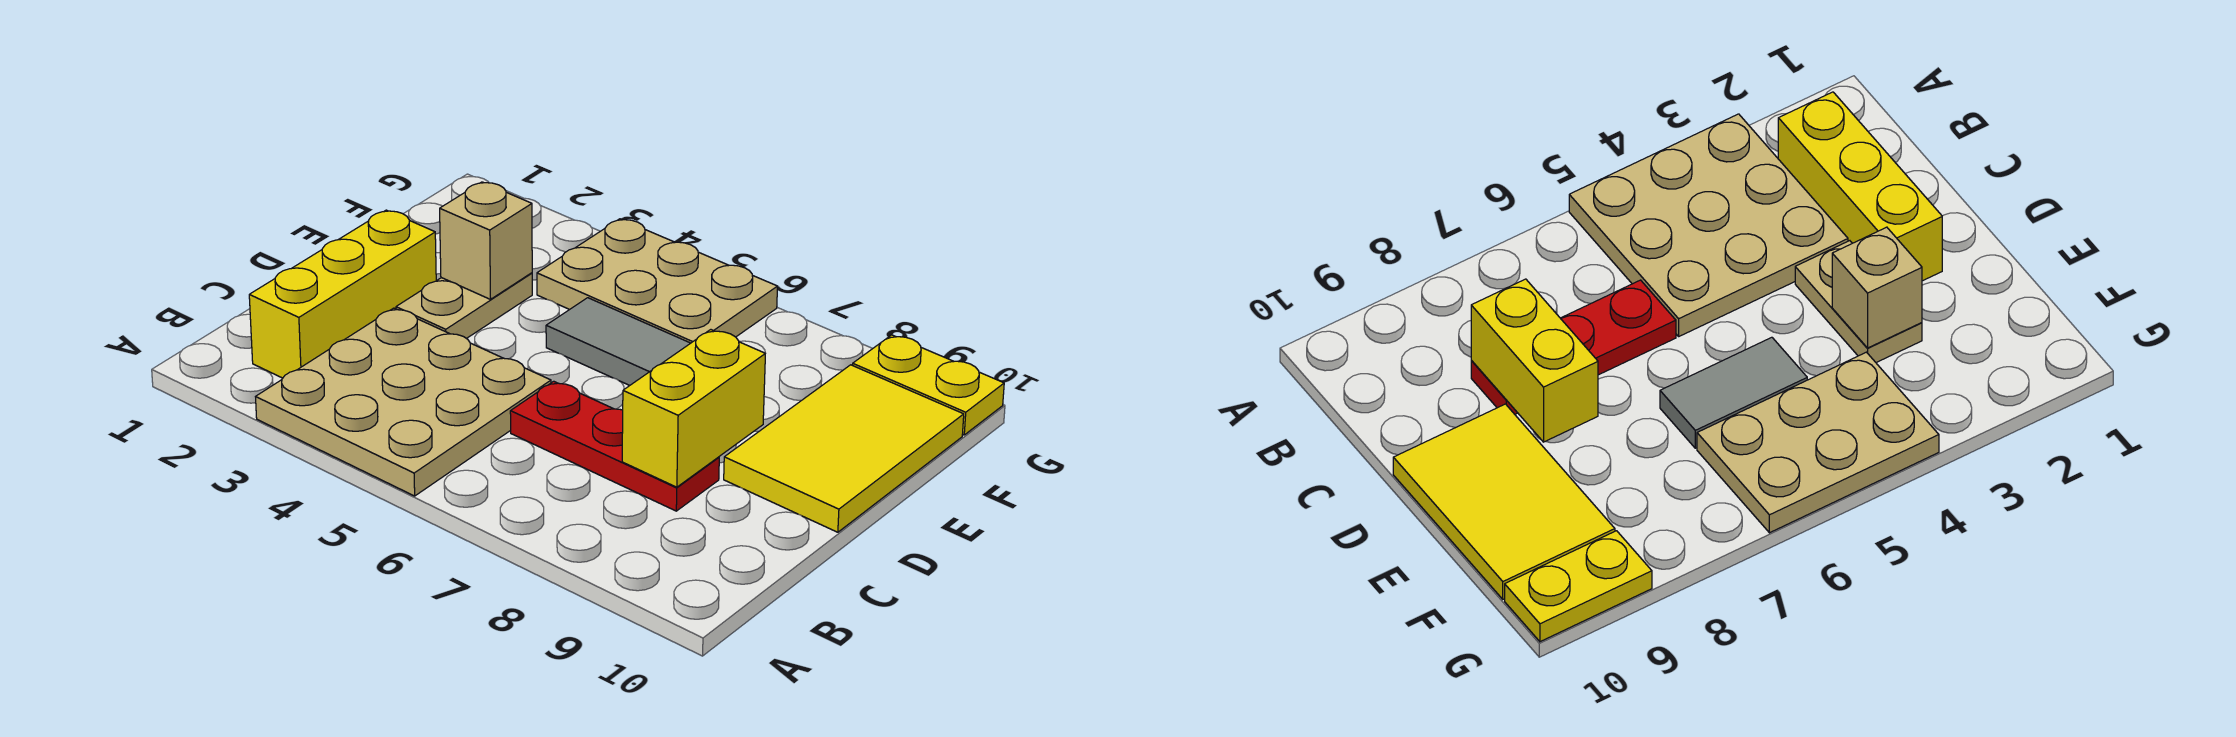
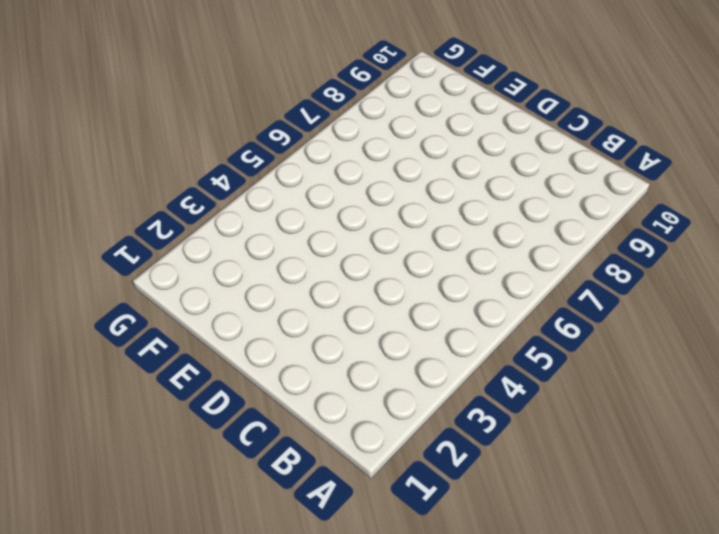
none -> tan 3x3 plate [256,308,551,496]
none -> yellow 1x3 brick [249,210,436,378]

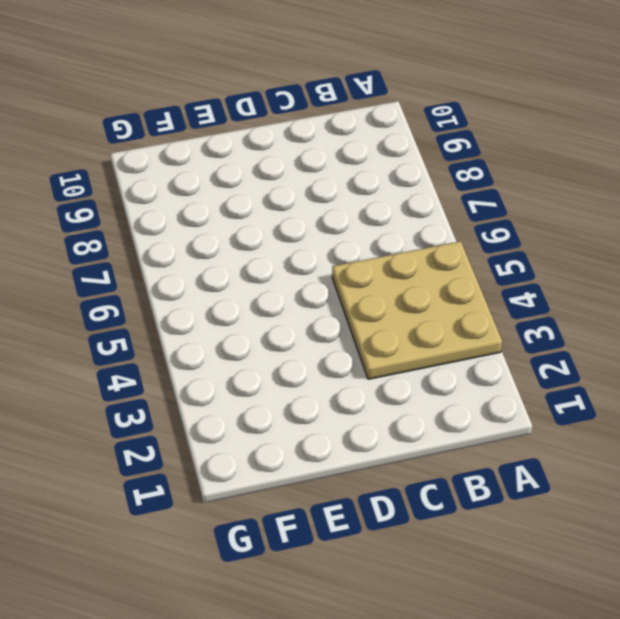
none -> yellow 1x3 brick [249,210,436,378]
none -> red 1x3 plate [510,381,719,511]

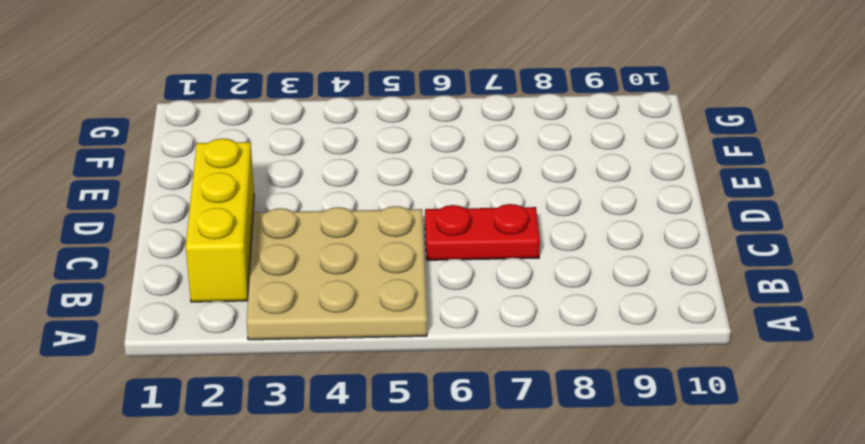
red 1x2 plate [425,204,540,260] -> red 1x3 plate [510,381,719,511]
none -> tan 1x2 plate [396,273,532,339]
none -> yellow 2x3 tile [724,365,964,532]

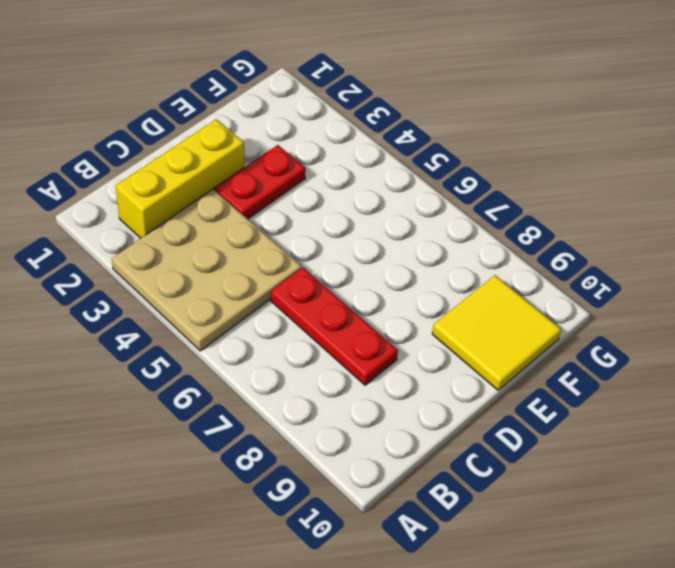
red 1x2 plate [215,145,306,219] -> tan 1x2 plate [396,273,532,339]
yellow 2x2 tile [432,275,561,390] -> yellow 2x3 tile [724,365,964,532]
none -> grey 1x2 tile [546,298,690,386]
none -> tan 2x3 plate [537,219,778,343]

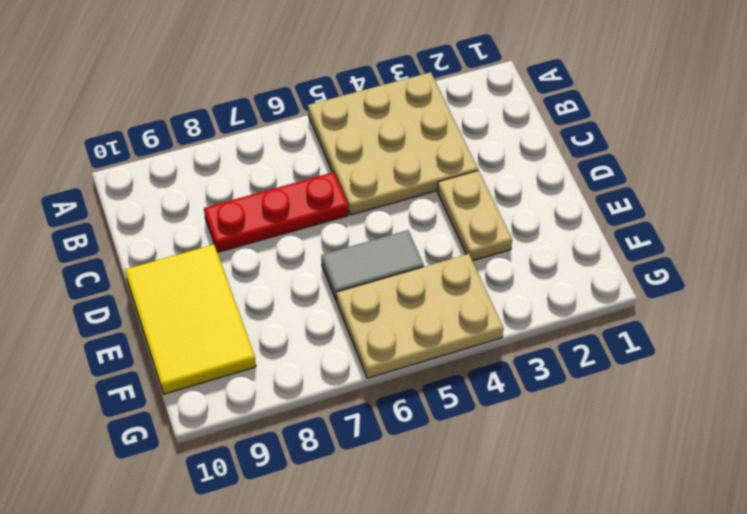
none -> yellow 1x3 brick [249,210,436,378]
none -> yellow 1x2 plate [853,335,1004,435]

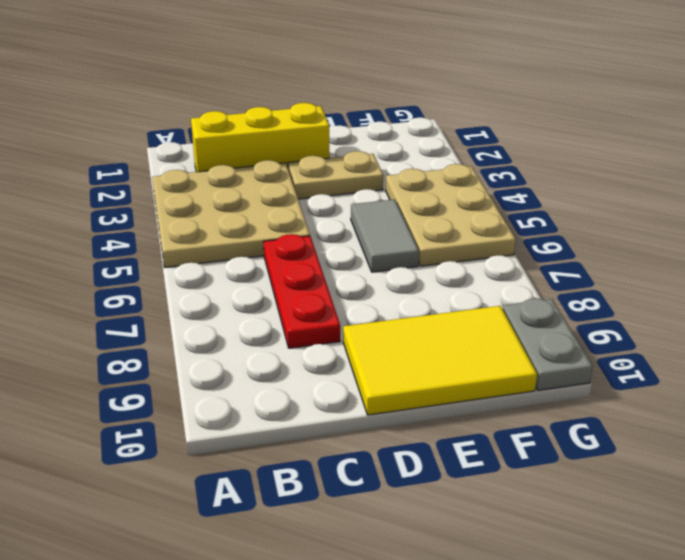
grey 1x2 plate [503,298,593,391] -> yellow 1x2 plate [853,335,1004,435]
none -> yellow 1x2 brick [622,330,765,487]
none -> tan 1x1 brick [440,182,532,299]

